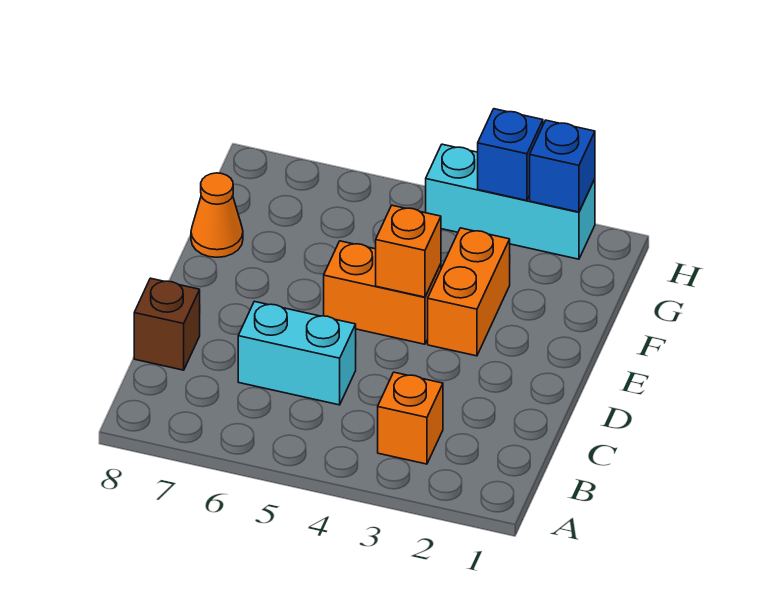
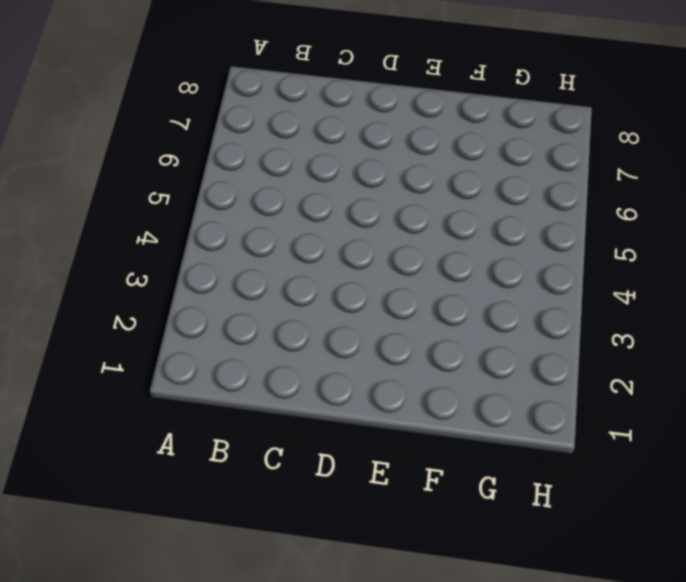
none -> orange 1x1 brick [378,372,443,464]
none -> cyan 1x2 brick [238,301,356,405]

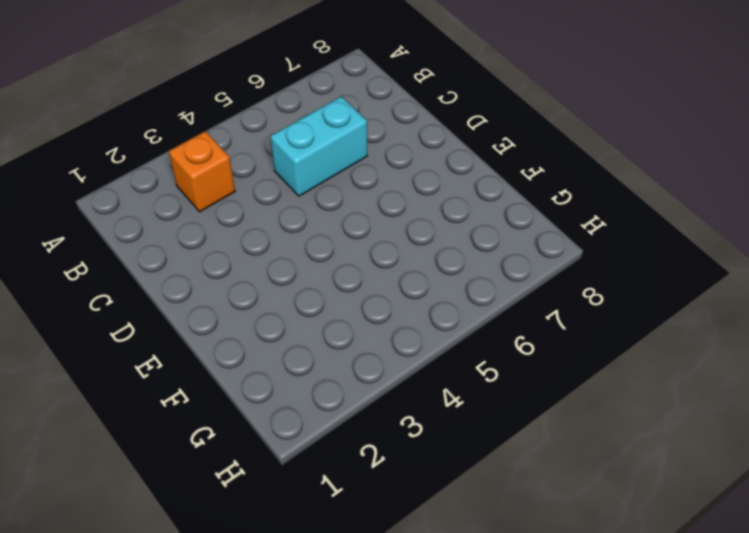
none -> brown 1x1 brick [134,278,200,370]
none -> orange 1x2 brick [428,228,510,356]

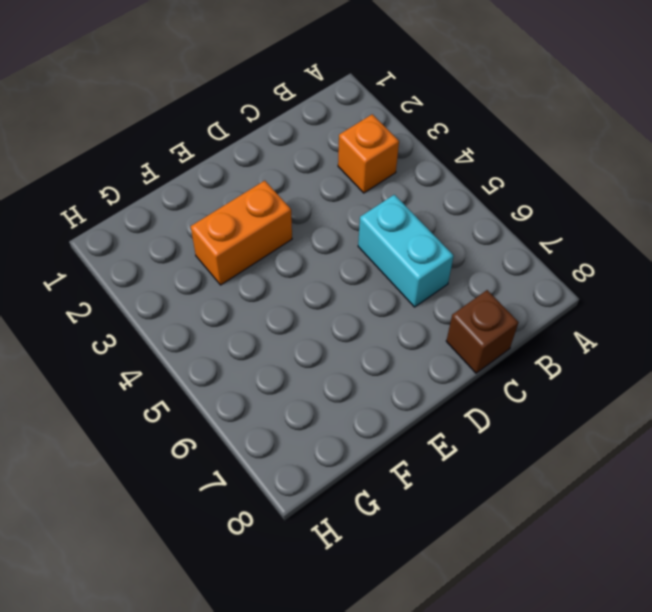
none -> orange 1x2 brick [324,241,441,344]
none -> orange 1x1 cone [191,173,243,257]

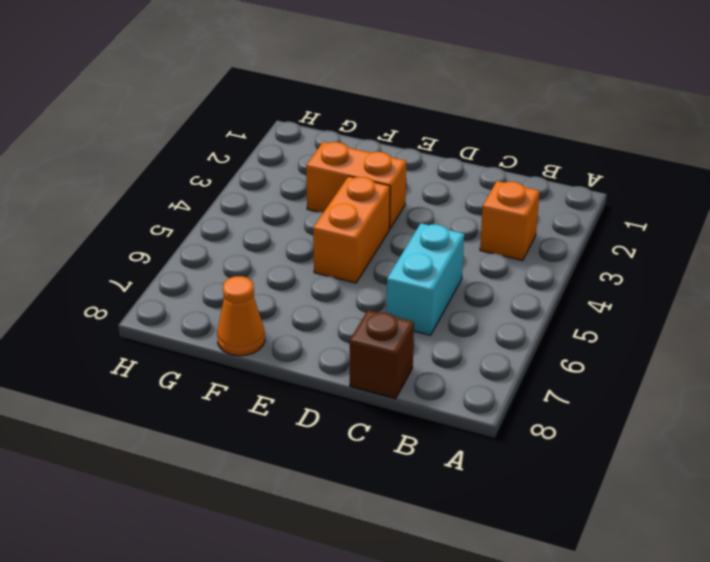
none -> cyan 1x3 brick [426,144,595,259]
none -> orange 1x1 brick [376,205,441,297]

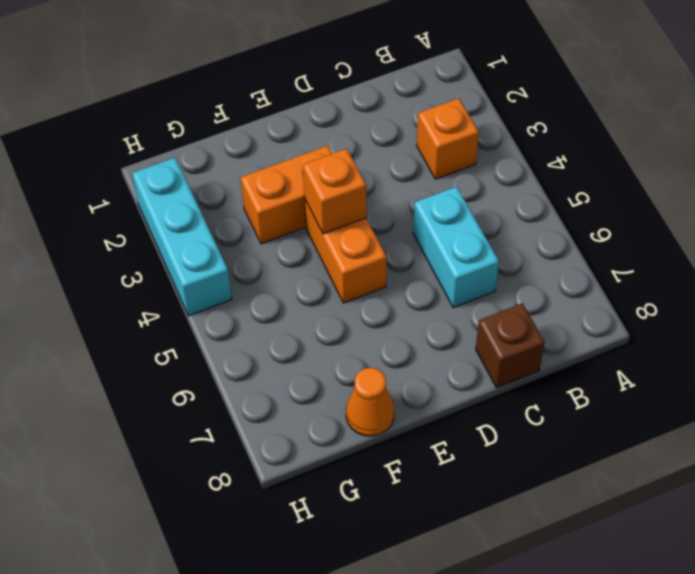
none -> blue 1x1 brick [530,120,595,212]
none -> blue 1x1 brick [478,109,543,201]

